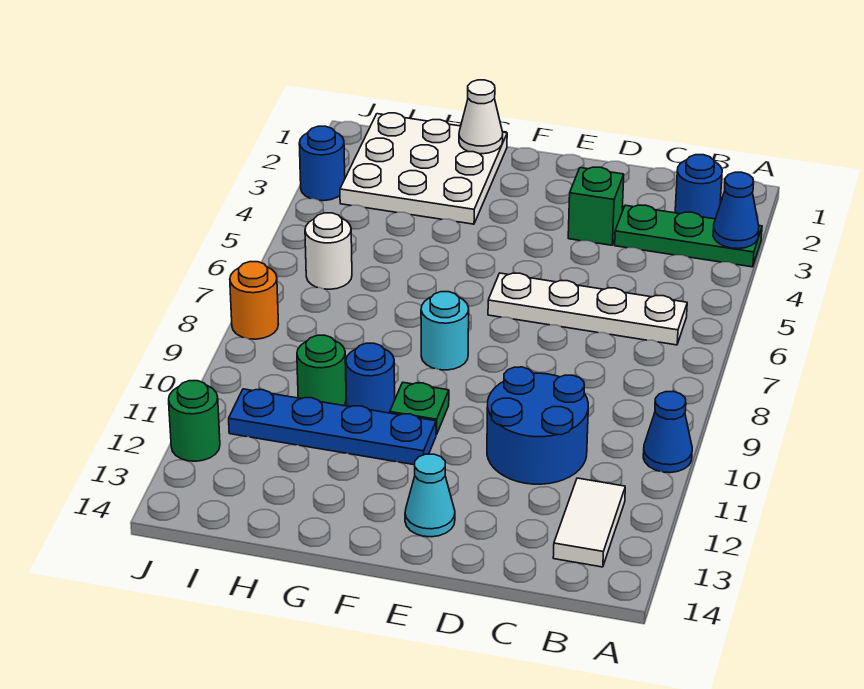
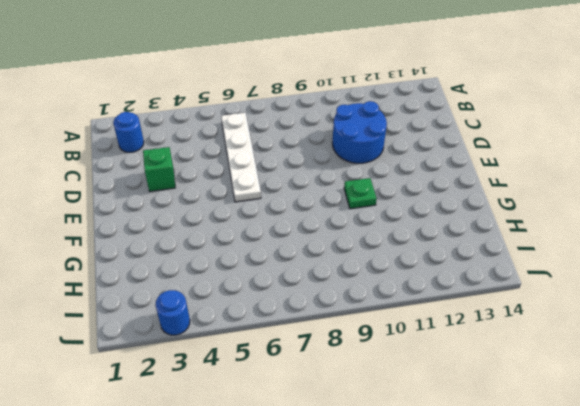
none -> green 1x3 plate [615,205,762,267]
none -> blue 1x1 cone [643,391,692,473]
none -> white 1x2 tile [553,478,625,567]

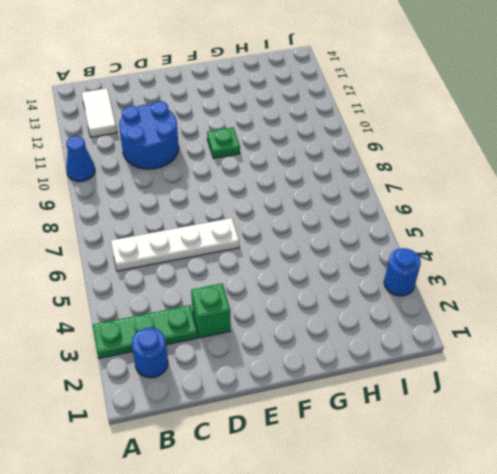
none -> cyan 1x1 cone [405,454,455,537]
none -> cyan 1x1 round brick [421,292,469,370]
none -> blue 1x4 plate [229,389,436,465]

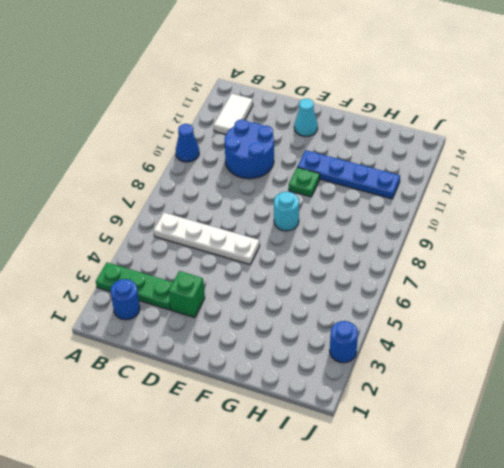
none -> white 3x3 plate [340,113,507,224]
none -> blue 1x1 round brick [346,343,395,413]
none -> green 1x1 round brick [297,335,346,406]

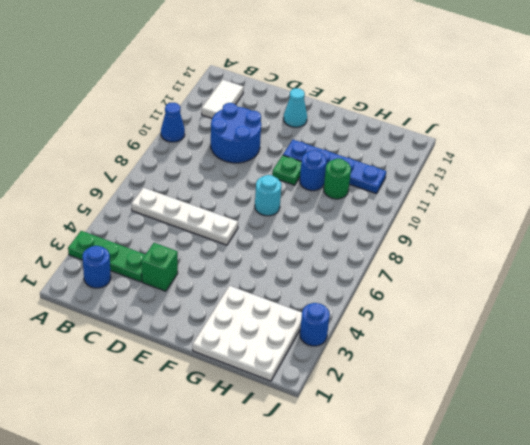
none -> white 1x1 round brick [305,213,352,289]
none -> orange 1x1 round brick [230,262,278,339]
none -> green 1x1 round brick [169,381,220,461]

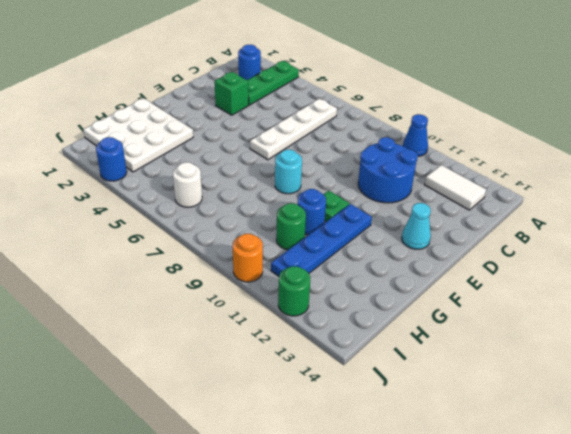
orange 1x1 round brick [233,234,263,282] -> orange 1x1 round brick moved to [230,262,278,339]
none -> blue 1x1 cone [713,172,759,249]
none -> white 1x1 cone [459,80,503,154]

